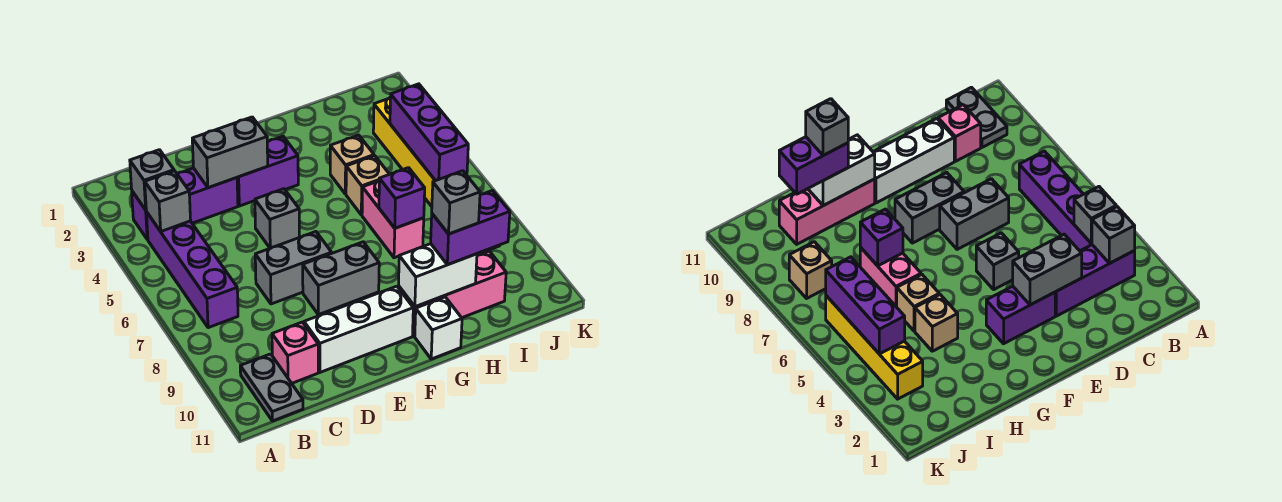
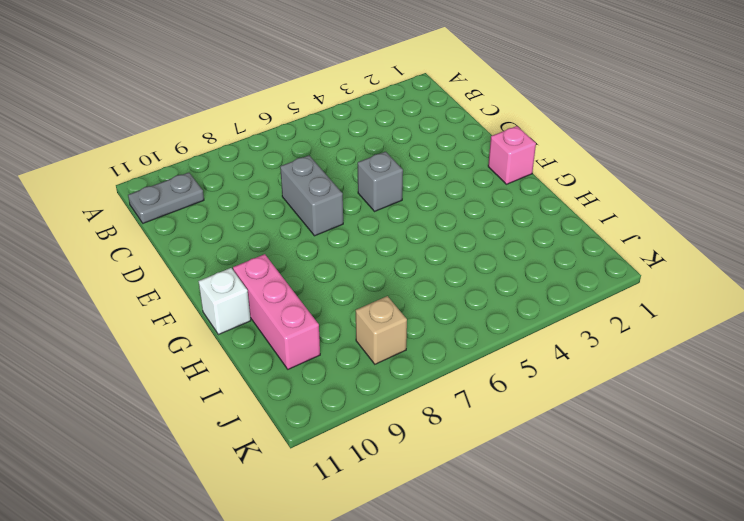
pink 1x1 brick [488,126,536,184] -> pink 1x1 brick moved to [272,322,318,383]
none -> purple 1x3 brick [132,168,238,239]
none -> purple 1x4 brick [146,212,238,328]
none -> white 1x3 brick [304,286,413,372]

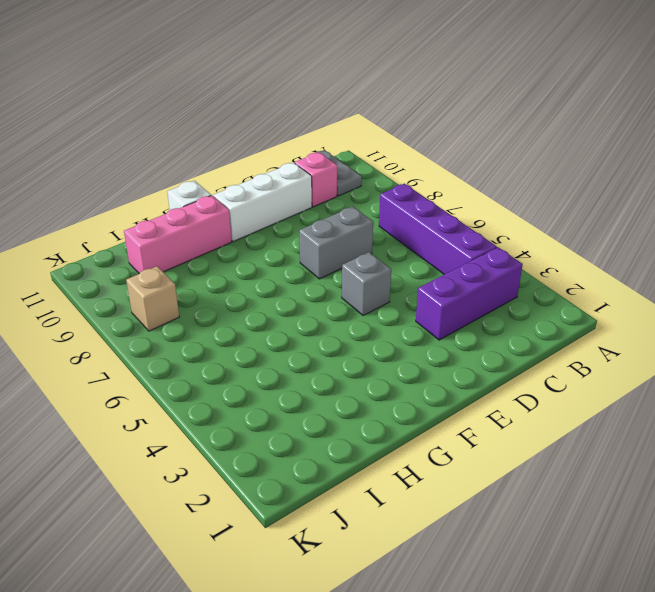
none -> purple 1x2 brick [237,136,298,206]
none -> grey 1x2 brick [303,242,379,315]
none -> tan 1x1 brick [330,135,374,194]

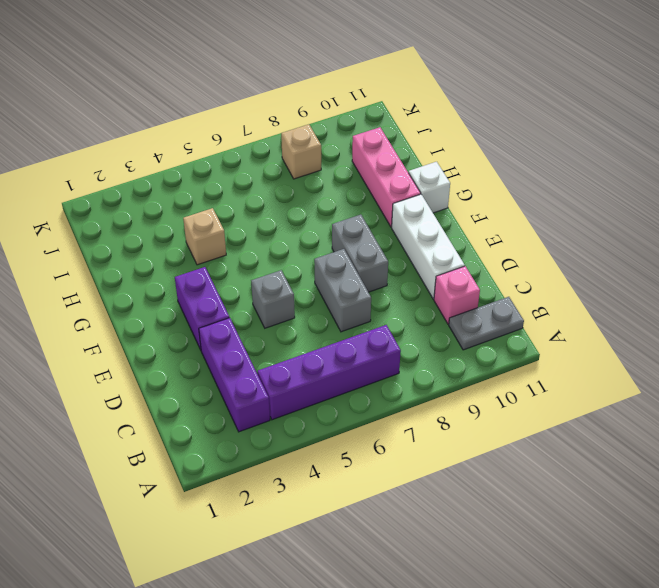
none -> tan 1x1 brick [346,156,389,215]
none -> pink 1x2 brick [362,181,424,258]
none -> yellow 1x4 brick [373,97,467,206]

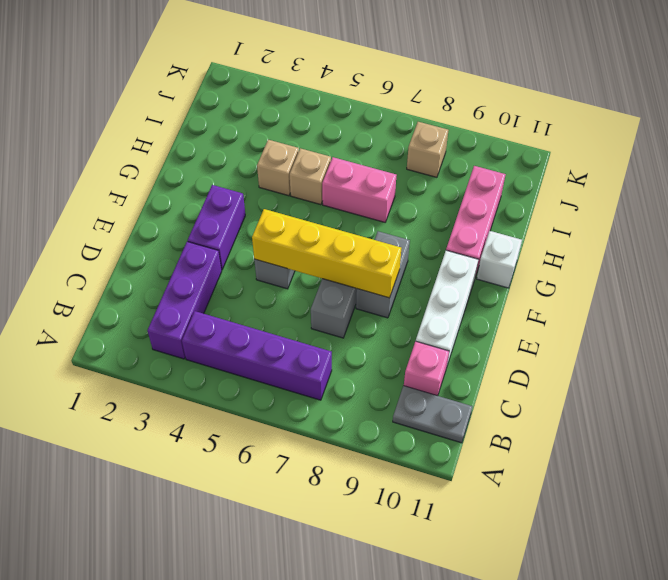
yellow 1x4 brick [252,209,401,298] -> yellow 1x4 brick moved to [373,97,467,206]
none -> grey 1x1 brick [130,150,174,210]
none -> grey 1x1 brick [145,171,191,231]
none -> grey 1x2 brick [192,117,268,188]

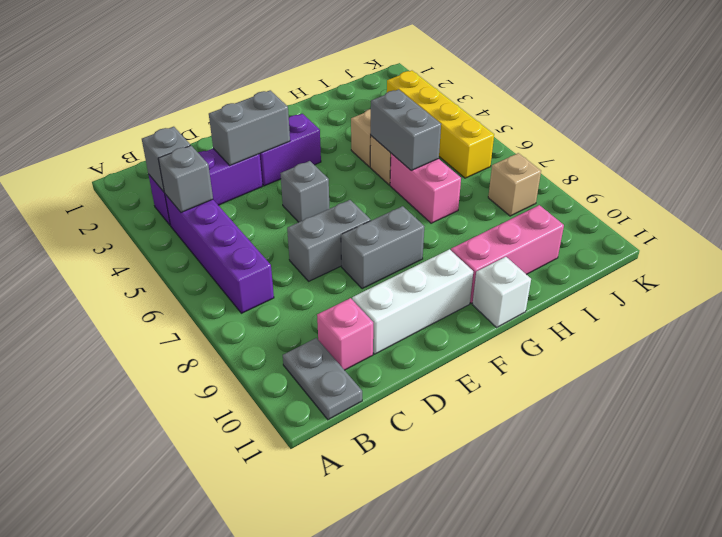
grey 1x2 brick [371,89,441,170] -> none
none -> white 1x2 brick [399,244,477,307]
none -> purple 1x1 brick [379,168,425,228]
none -> purple 1x3 brick [390,84,468,181]

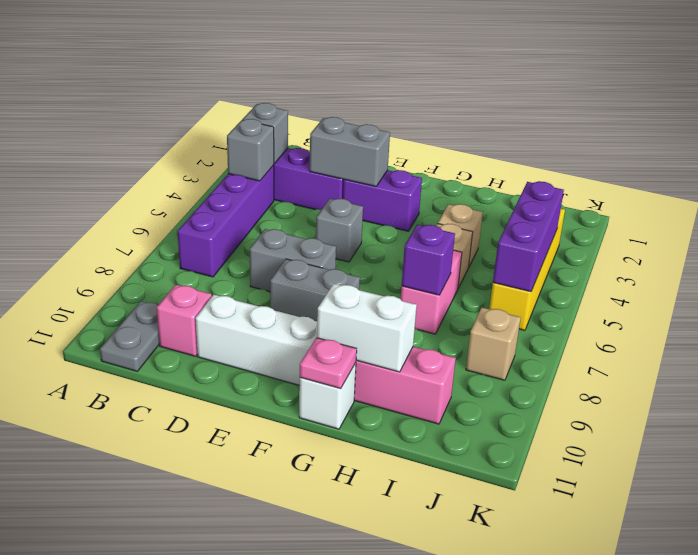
pink 1x1 plate [300,338,357,388] -> none
none -> purple 1x2 brick [431,190,510,265]
none -> grey 1x1 brick [432,171,480,234]

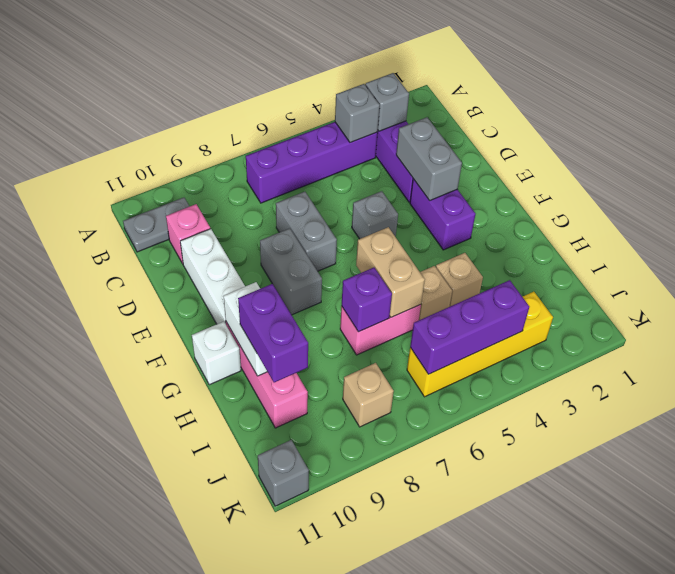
tan 1x2 brick [356,227,425,317] -> none
grey 1x1 brick [258,440,309,506] -> grey 1x1 brick moved to [432,171,480,234]

